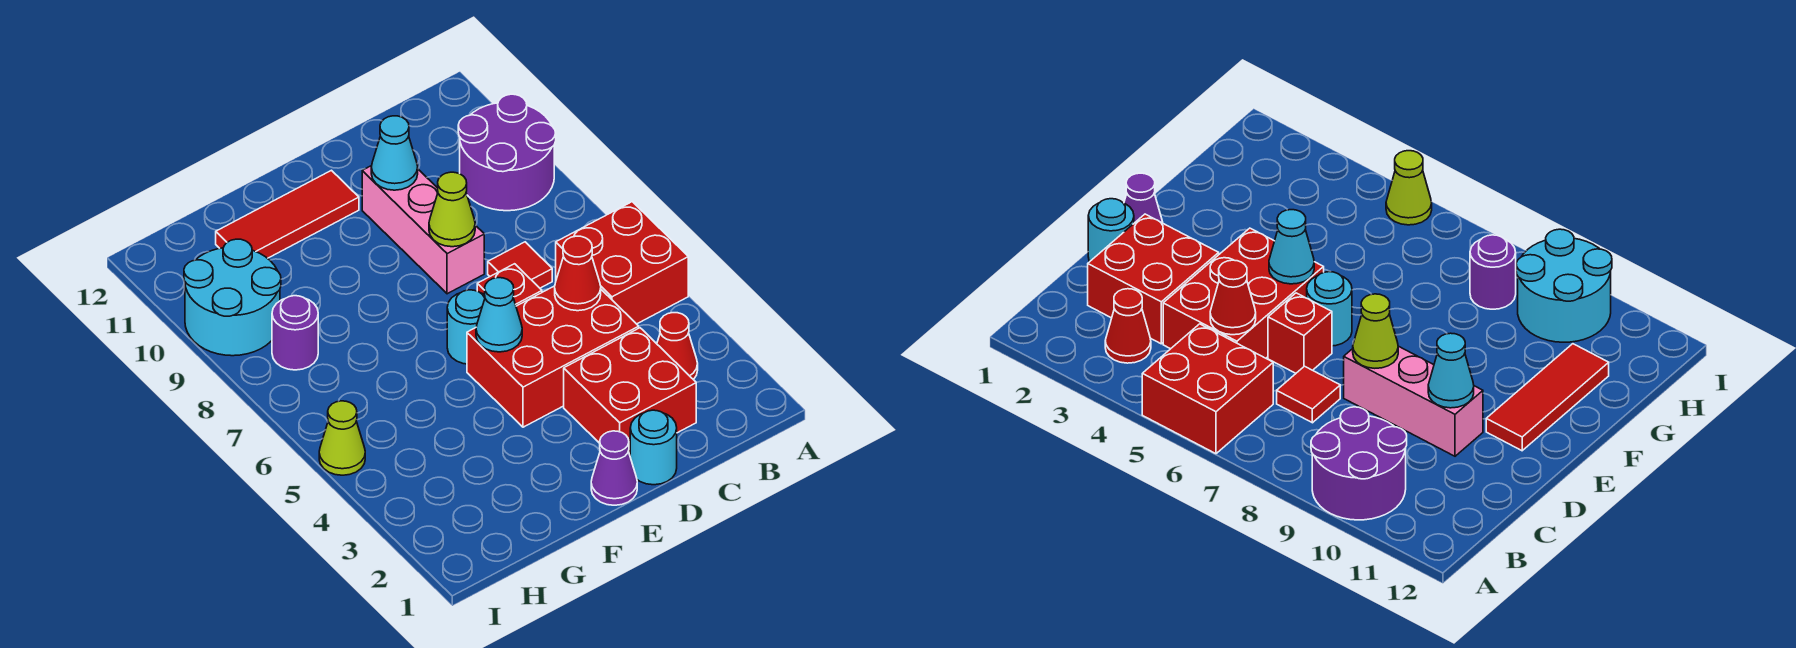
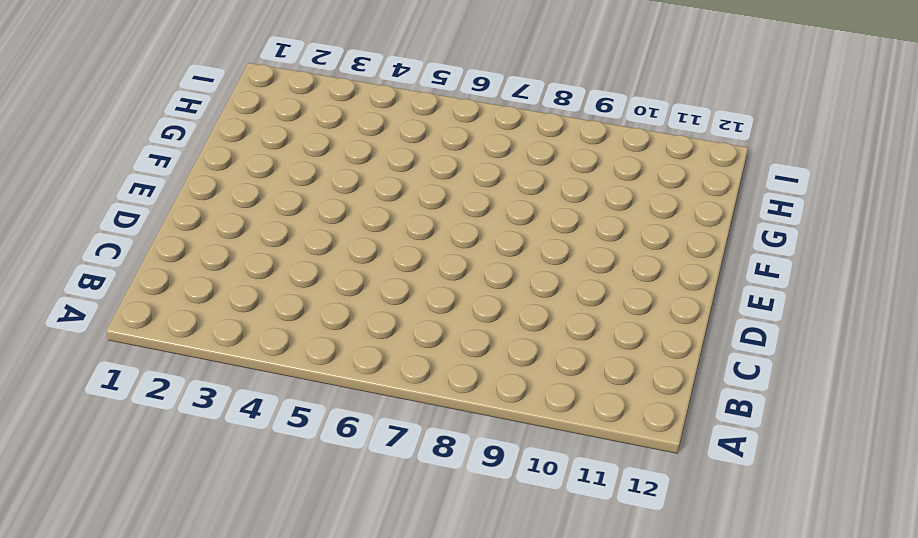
none -> red 2x2 brick [556,202,688,324]
none -> purple 2x2 round brick [458,94,556,211]
none -> red 1x1 cone [657,313,698,380]

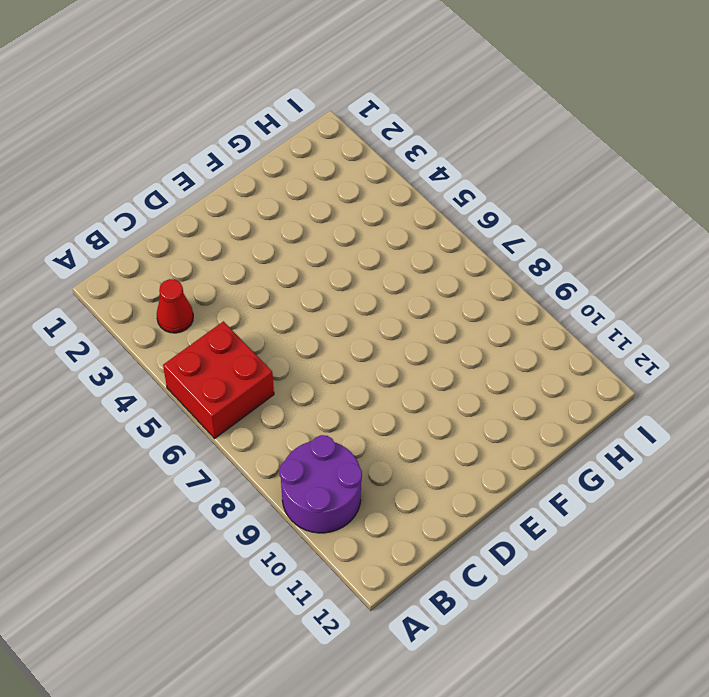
none -> red 2x2 brick [564,328,696,455]
none -> red 2x3 brick [467,286,639,427]
none -> red 1x1 tile [488,242,552,288]

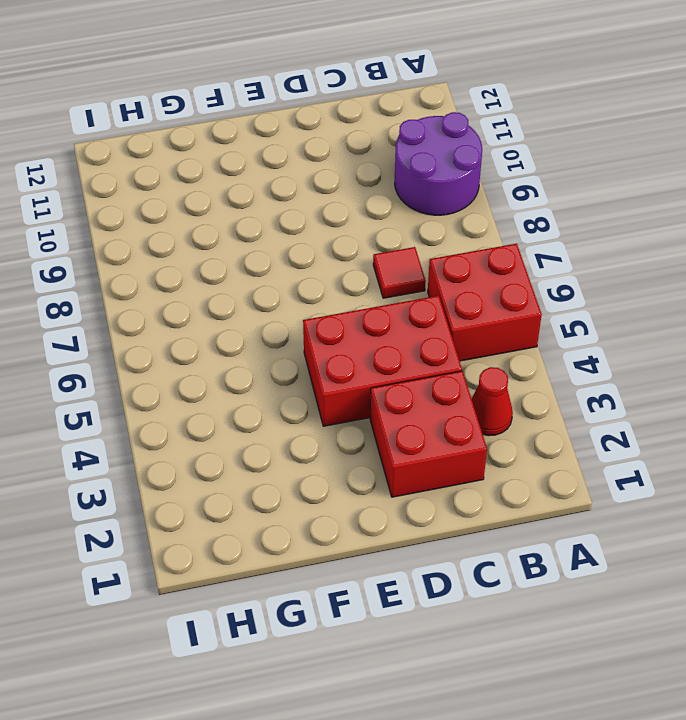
none -> cyan 1x1 round brick [630,410,677,485]
none -> red 1x1 brick [477,264,542,306]
none -> pink 1x3 brick [362,166,484,294]

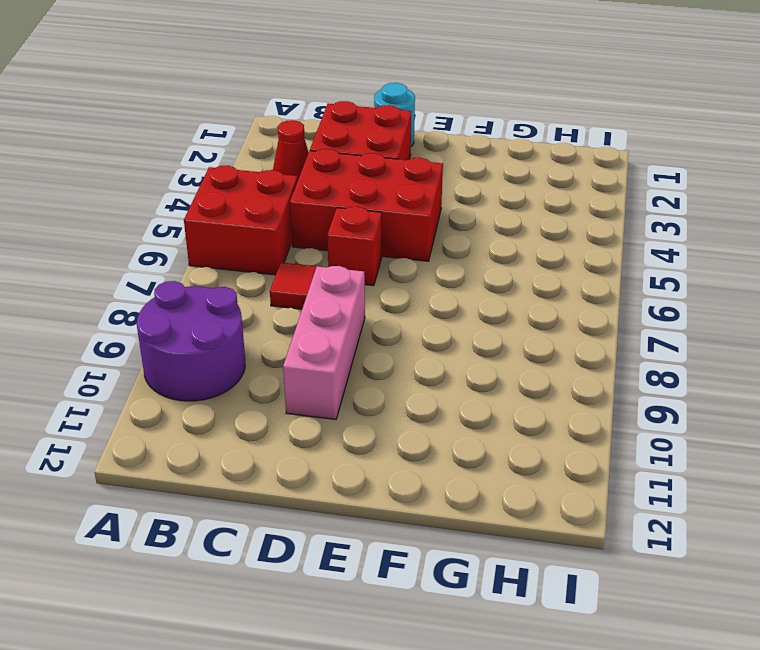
none -> purple 1x1 cone [591,431,637,505]
none -> cyan 1x1 round brick [447,290,485,364]
none -> red 1x3 tile [216,170,359,258]

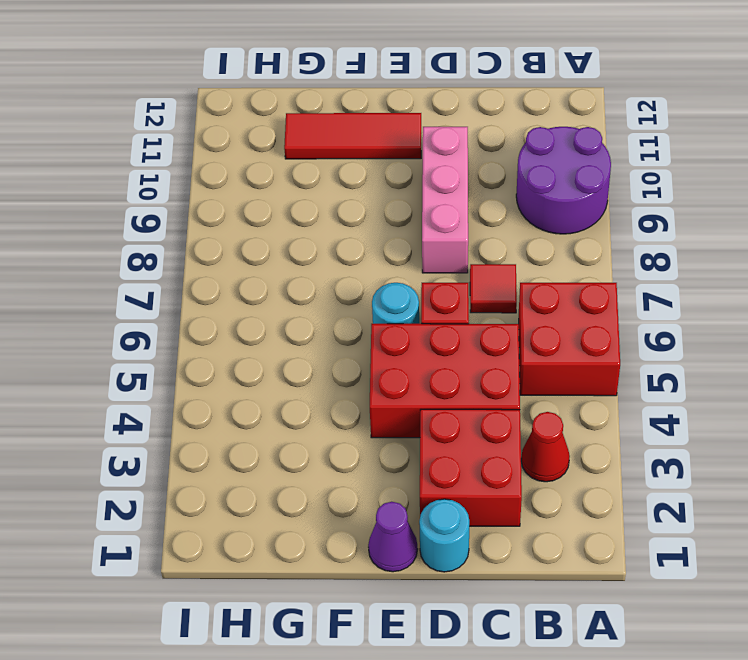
none -> purple 1x1 round brick [272,296,318,370]
none -> cyan 2x2 round brick [184,239,281,356]
none -> lime 1x1 cone [319,401,365,475]

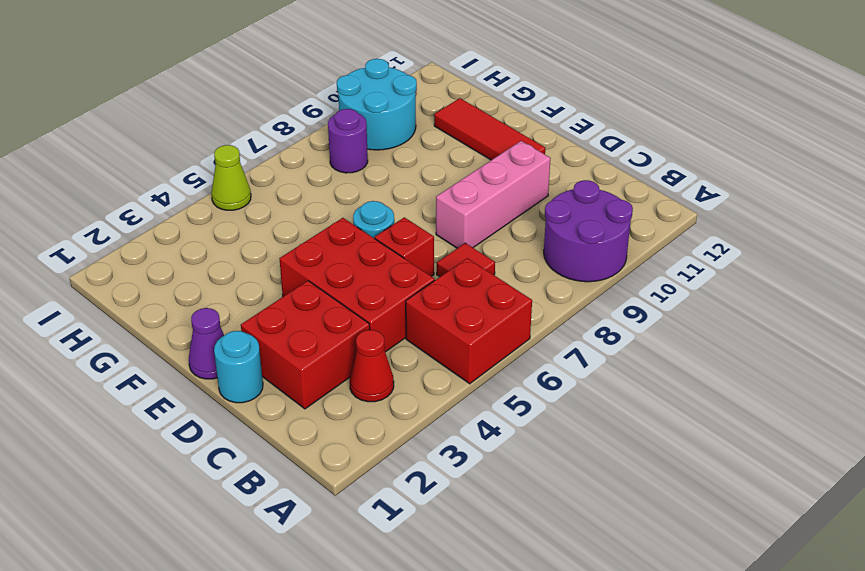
none -> red 1x1 cone [555,236,601,311]
none -> lime 1x1 cone [429,172,475,247]
none -> cyan 1x1 cone [371,116,418,190]

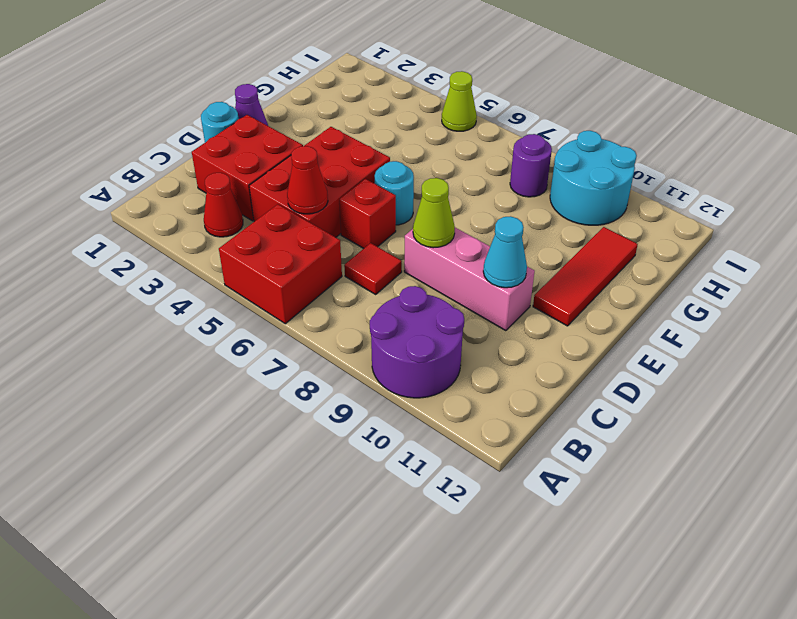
none -> cyan 1x1 cone [476,278,522,352]

